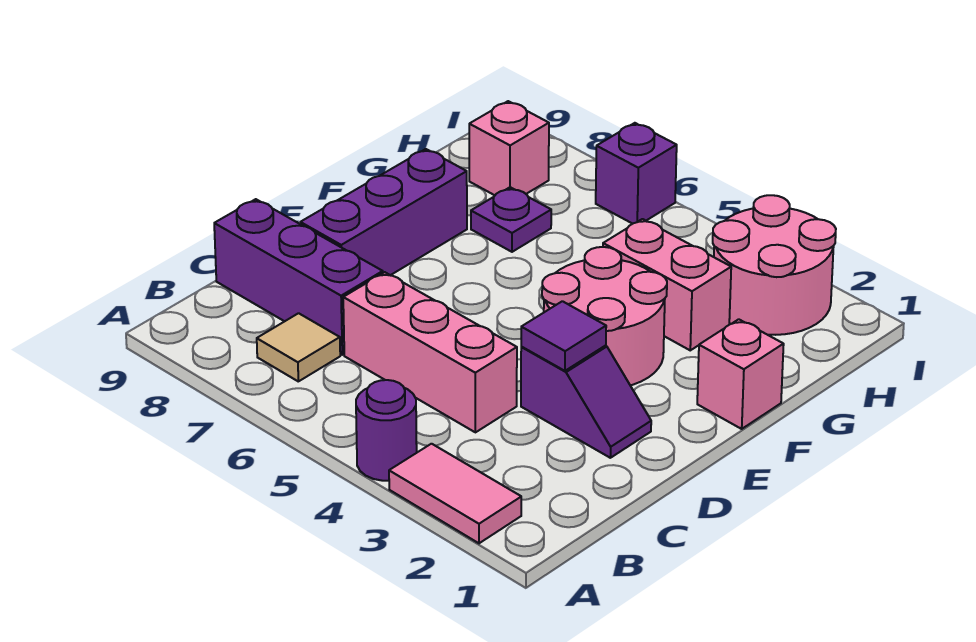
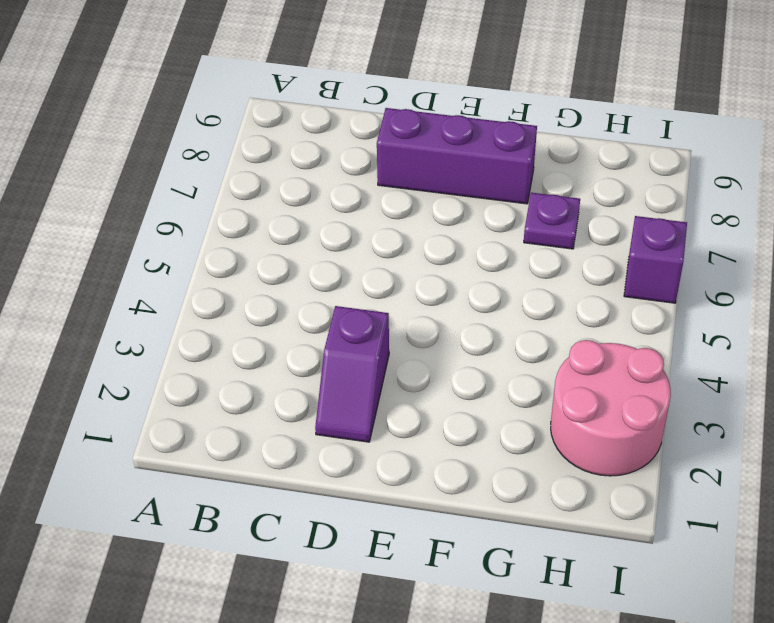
none -> pink 1x2 tile [389,444,521,543]
none -> purple 1x1 round brick [356,380,417,481]
none -> tan 1x1 tile [257,313,340,381]

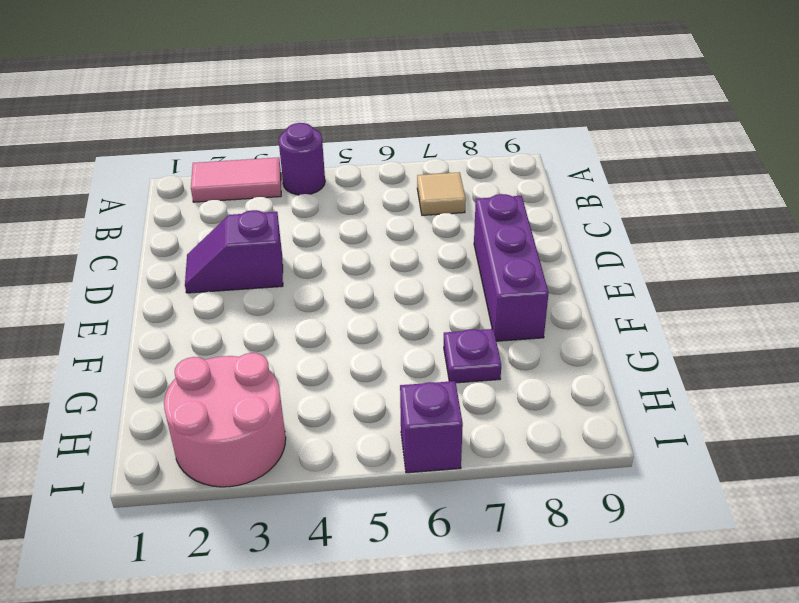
none -> pink 1x3 brick [343,272,517,432]
none -> purple 1x3 brick [214,199,383,355]
none -> pink 2x2 round brick [542,247,667,385]

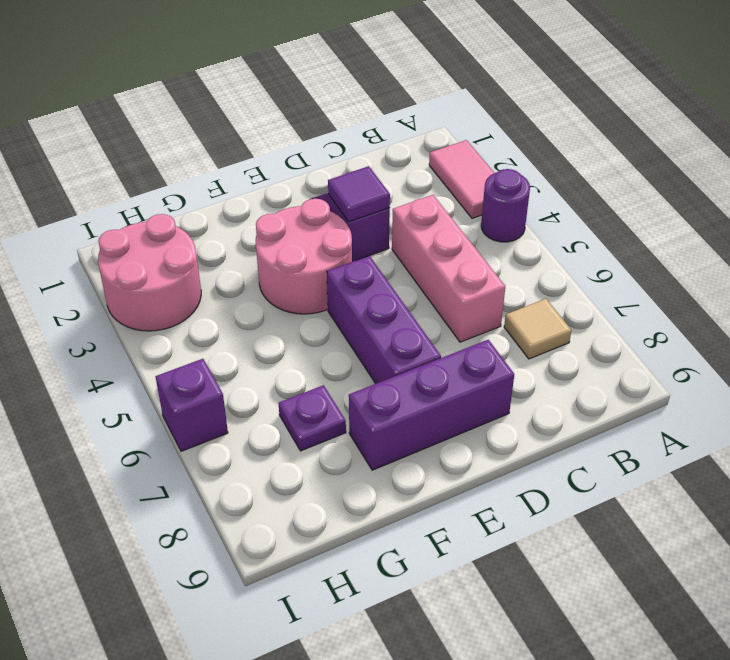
purple 1x3 brick [327,256,441,384] -> purple 1x3 brick moved to [214,199,383,355]
none -> pink 1x1 brick [697,319,784,429]
none -> pink 1x2 brick [603,219,731,350]
none -> pink 1x1 brick [469,101,549,195]

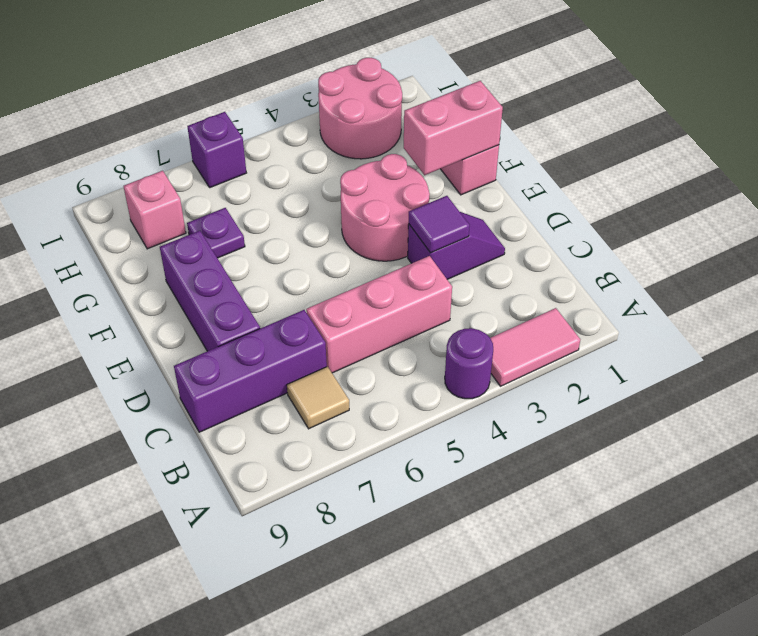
pink 1x2 brick [404,81,503,175] -> pink 1x2 brick moved to [603,219,731,350]

